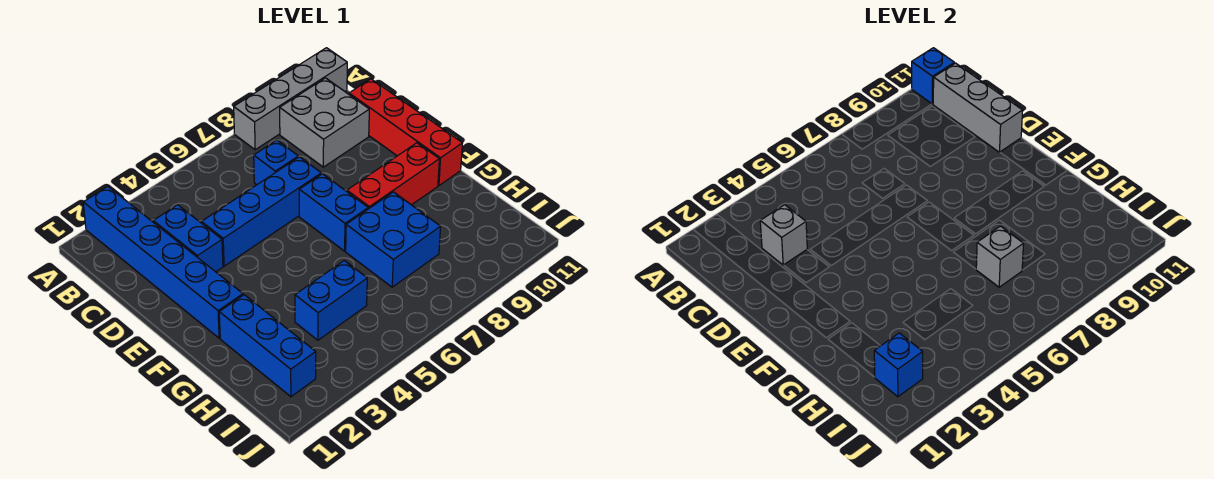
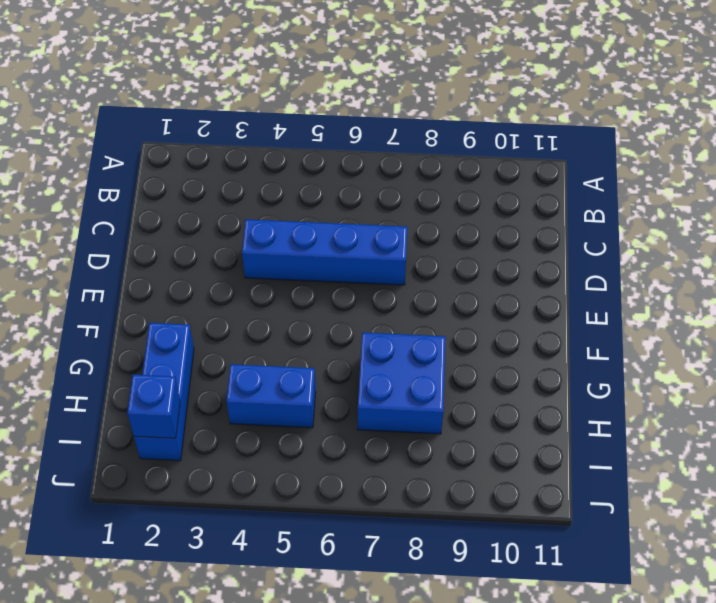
none -> blue 1x6 brick [83,187,243,338]
none -> grey 1x4 brick [234,48,347,150]
none -> grey 2x2 brick [280,78,369,167]

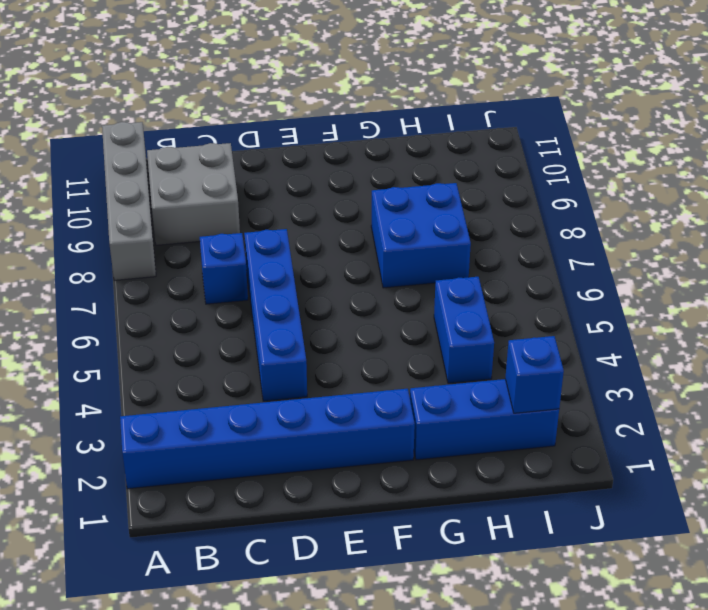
none -> blue 1x2 brick [153,205,223,272]
none -> red 1x4 brick [349,79,462,186]
none -> blue 1x2 brick [299,174,368,251]

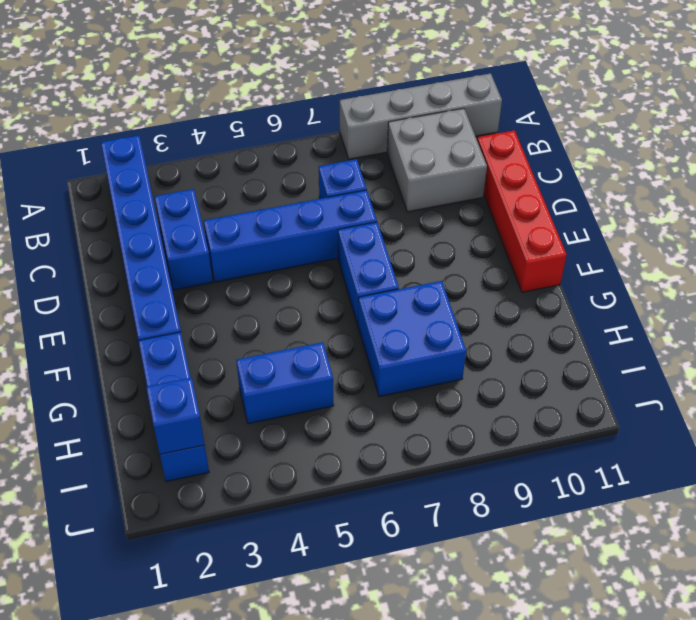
none -> red 1x3 brick [347,143,439,209]
none -> blue 1x1 brick [912,48,954,104]
none -> grey 1x3 brick [933,63,1023,152]

